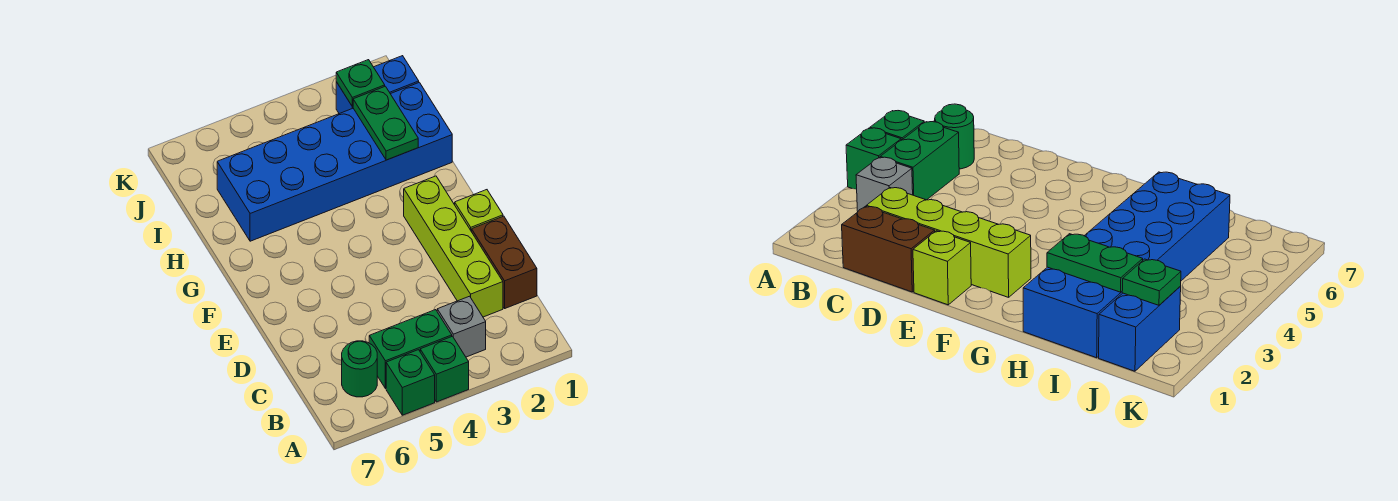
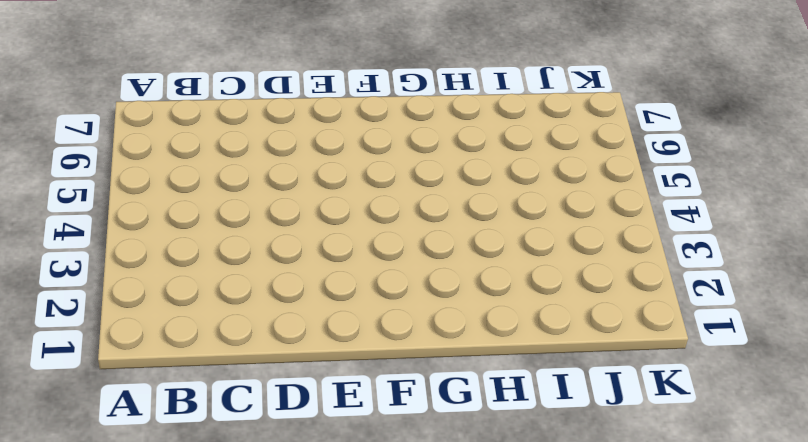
none -> green 1x1 brick [420,336,469,402]
none -> green 1x1 brick [386,350,435,415]
none -> grey 1x1 brick [437,296,486,357]

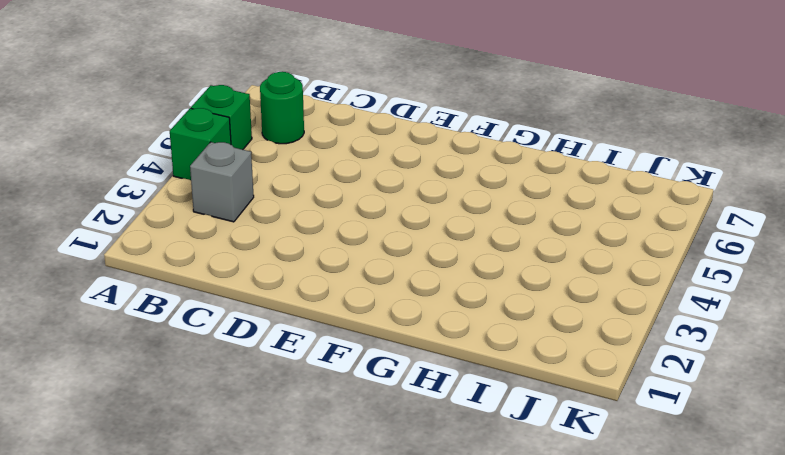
none -> green 1x2 brick [369,310,452,389]
none -> brown 1x2 brick [472,216,537,308]
none -> lime 1x4 brick [404,176,503,317]

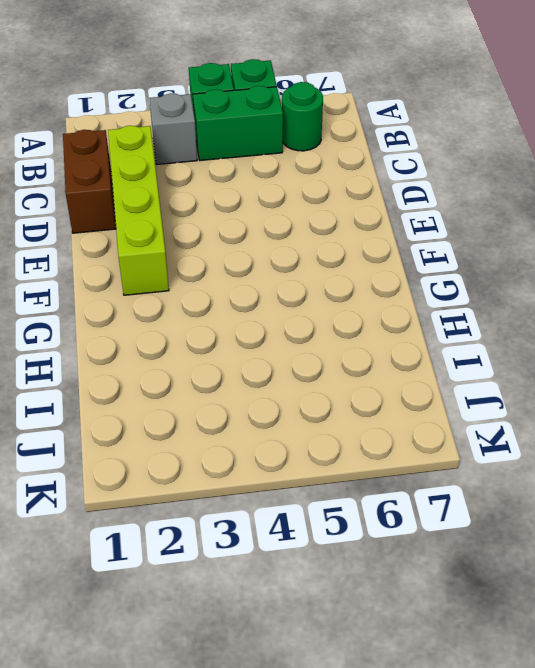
none -> lime 1x1 brick [455,190,503,232]
none -> blue 2x6 brick [217,82,452,241]
none -> blue 1x2 brick [336,56,419,114]

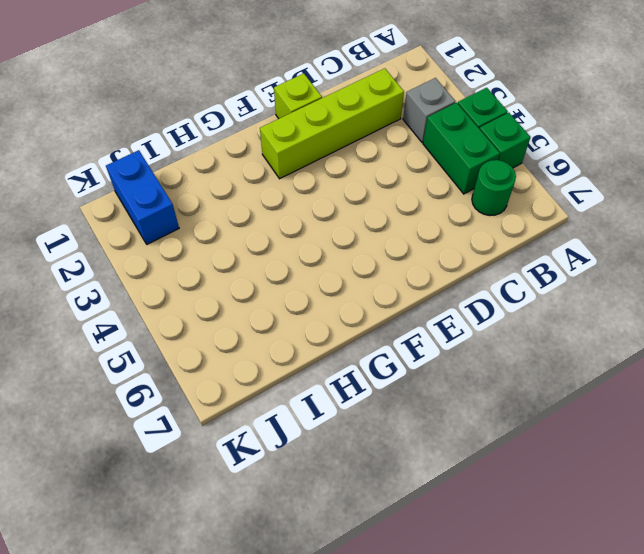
none -> brown 1x2 brick [472,216,537,308]
none -> blue 2x6 brick [217,82,452,241]
none -> green 1x2 plate [353,86,418,160]

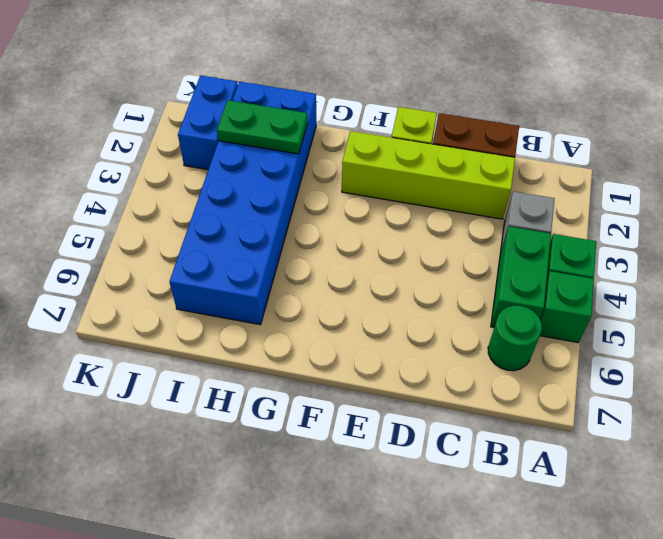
none -> green 1x1 plate [336,60,385,107]

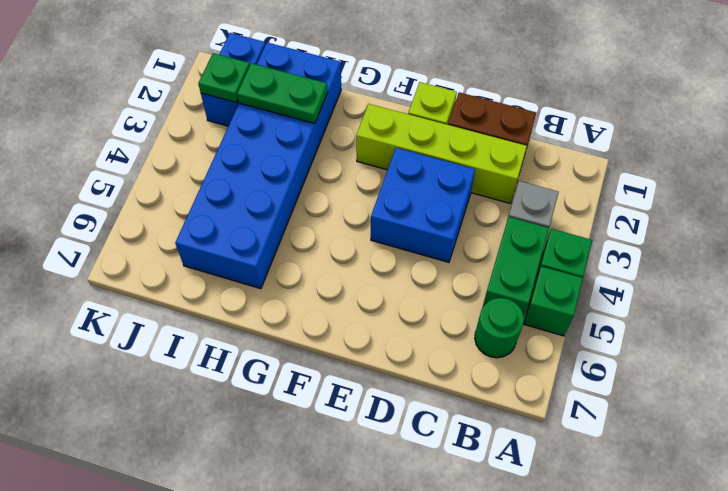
blue 2x2 brick [371,148,475,262] -> none

